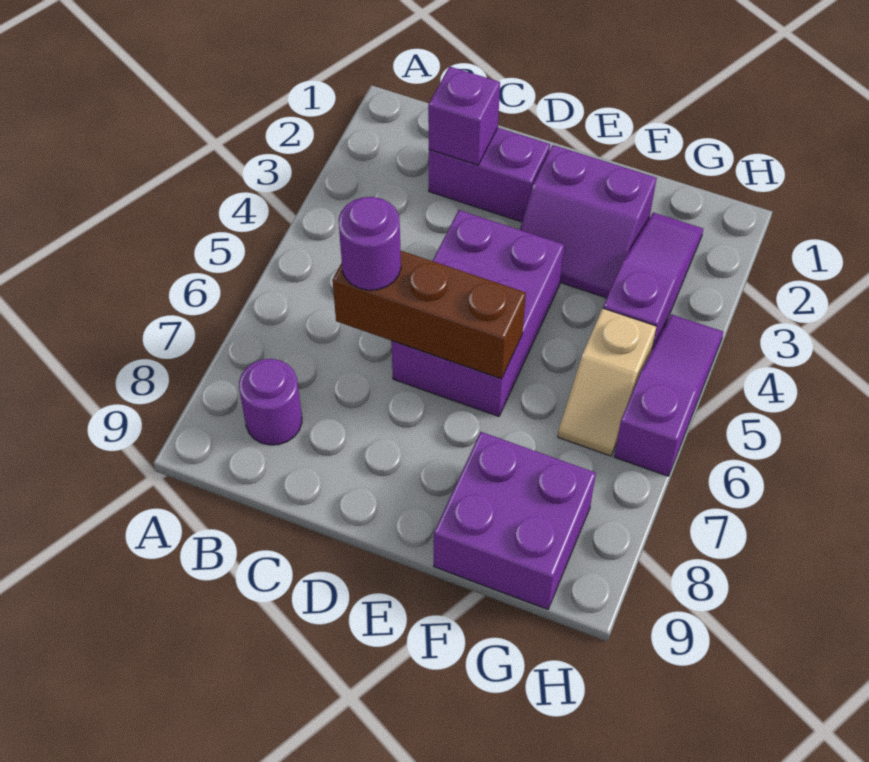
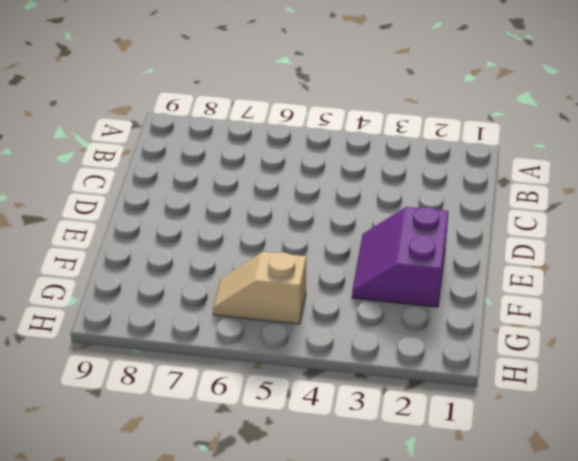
none -> purple 1x1 round brick [239,359,302,445]
none -> purple 1x2 brick [429,128,550,222]

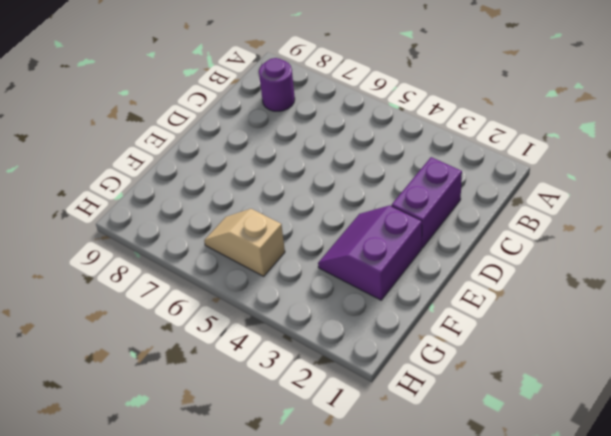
none -> purple 2x3 brick [391,210,564,417]
none -> purple 2x2 brick [434,432,596,609]

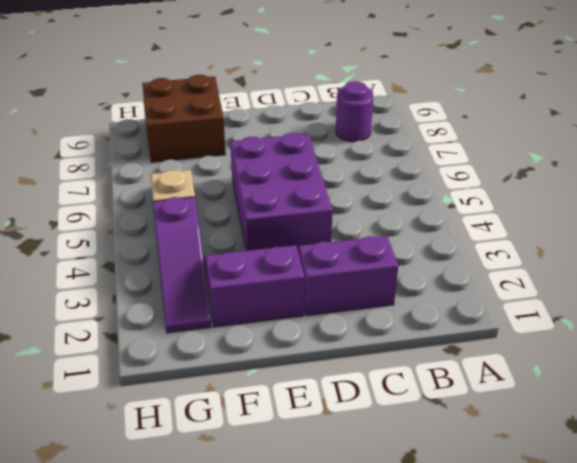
brown 2x2 brick [142,75,226,162] -> purple 2x2 brick [434,432,596,609]
none -> purple 1x3 slope [614,314,724,476]
none -> purple 1x1 brick [428,66,500,165]

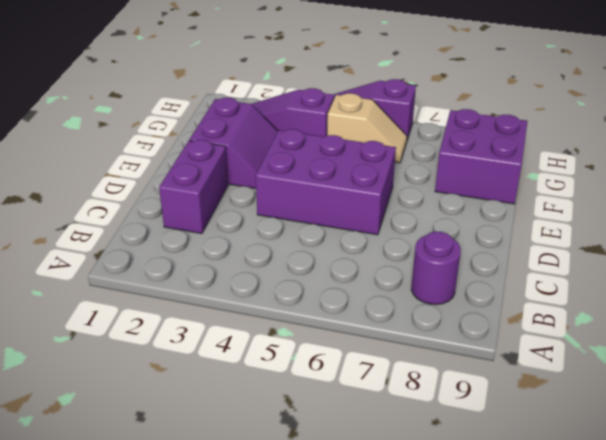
none -> purple 1x1 brick [428,66,500,165]
none -> brown 1x3 brick [332,250,526,379]

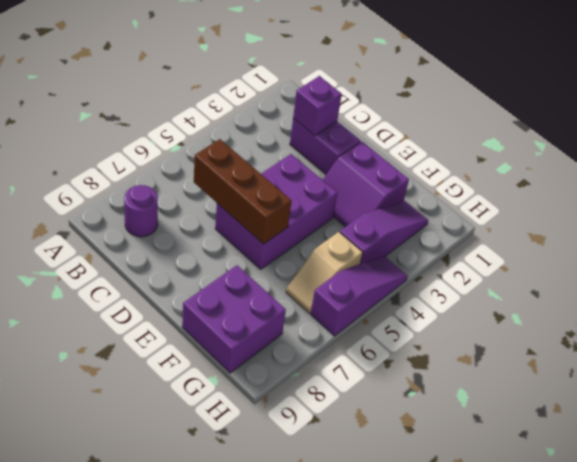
none -> purple 1x1 round brick [339,197,401,290]

